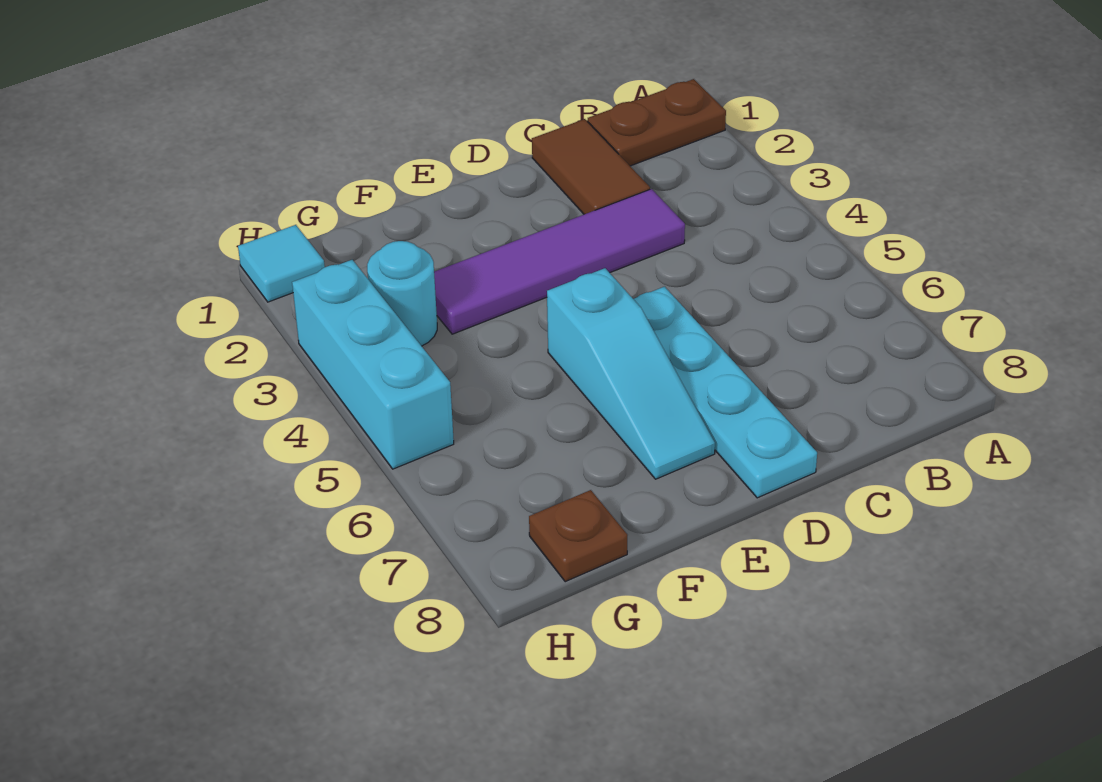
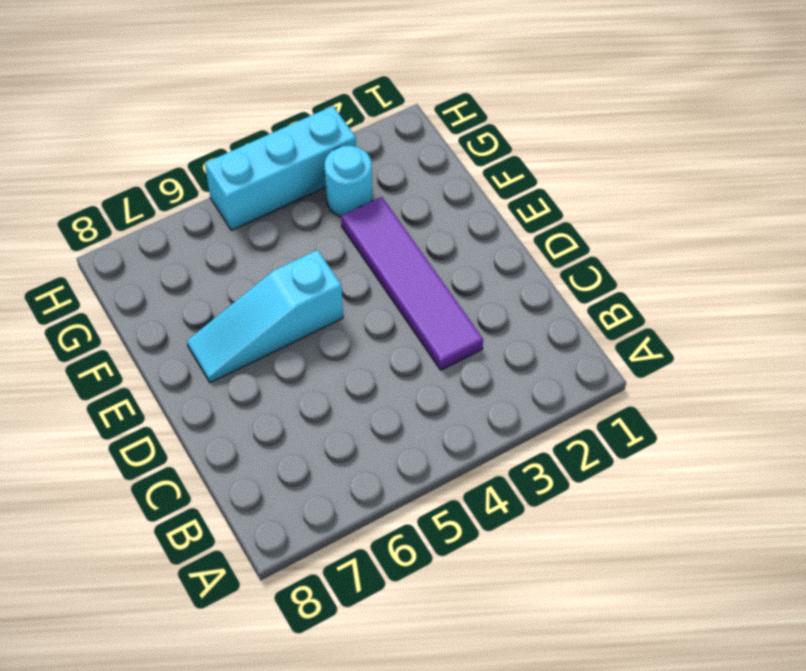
none -> brown 1x2 plate [588,79,726,166]
none -> brown 1x2 tile [532,119,650,214]

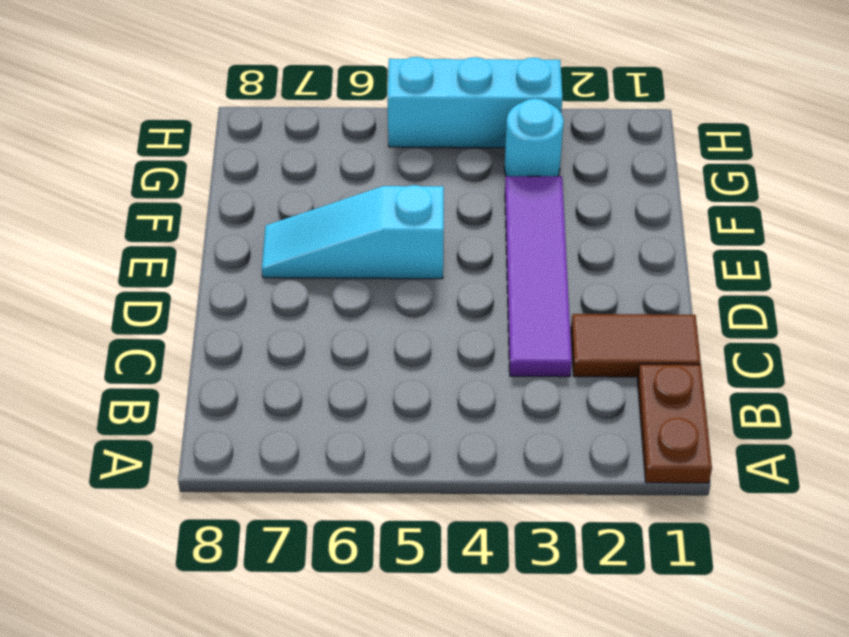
none -> cyan 1x4 plate [634,287,817,498]
none -> brown 1x1 plate [529,490,627,582]

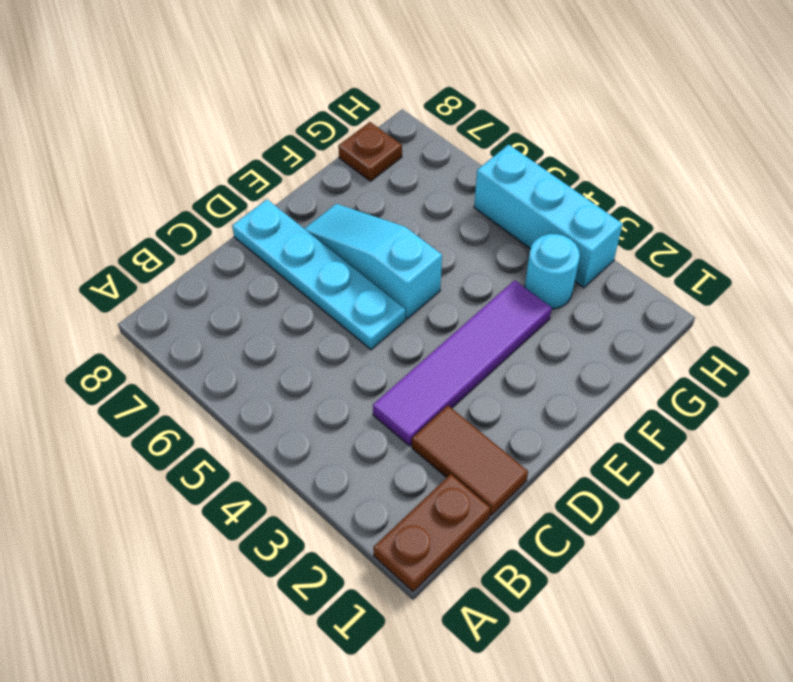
none -> cyan 1x1 tile [238,225,325,302]

